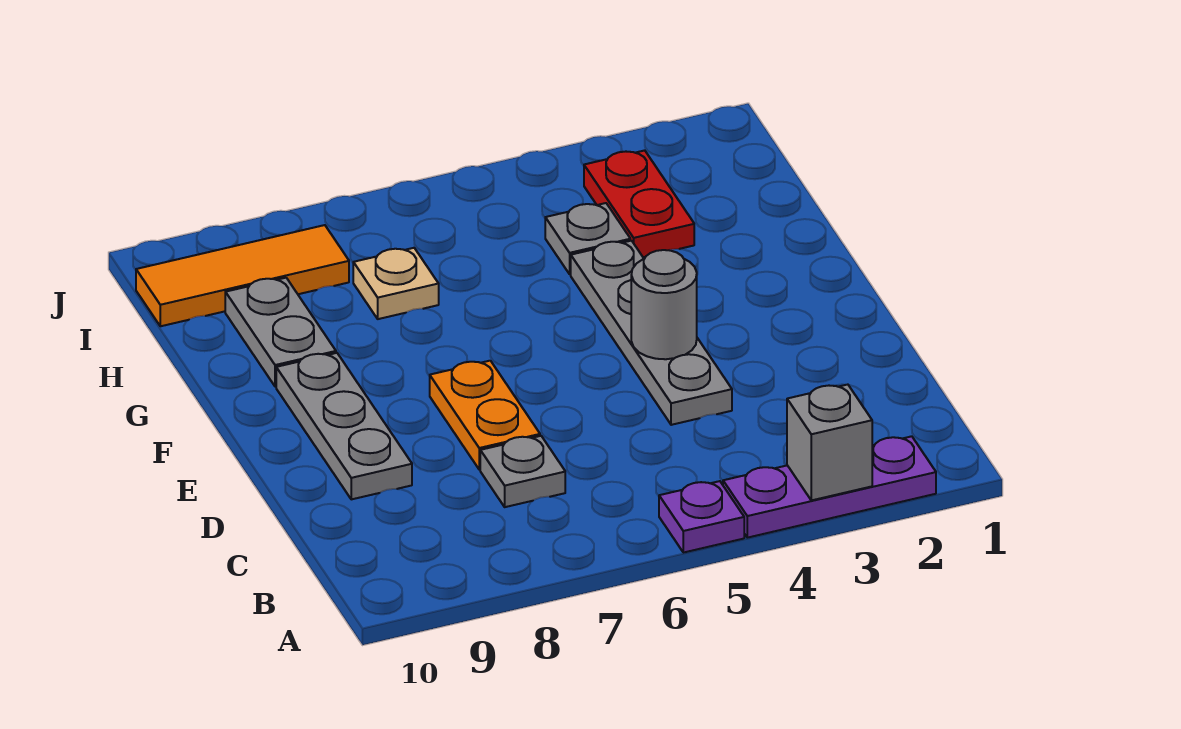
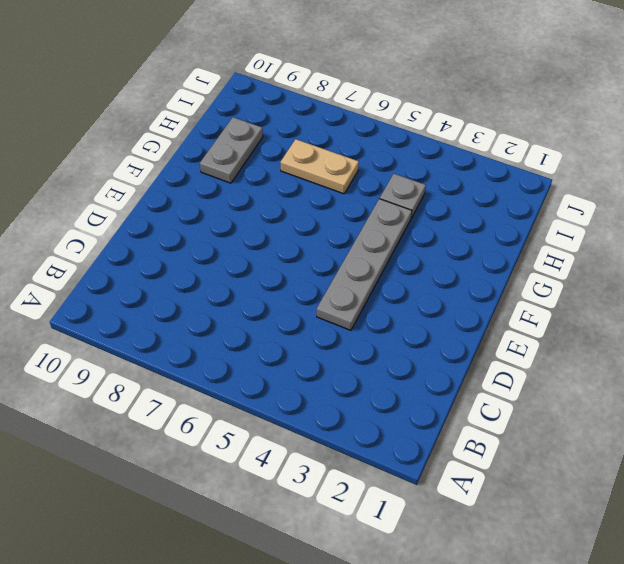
tan 1x2 plate [280,139,359,194] -> tan 1x1 plate [353,248,439,319]
none -> purple 1x3 plate [723,436,936,538]
none -> purple 1x1 plate [659,481,744,553]
none -> grey 1x1 plate [480,436,565,507]

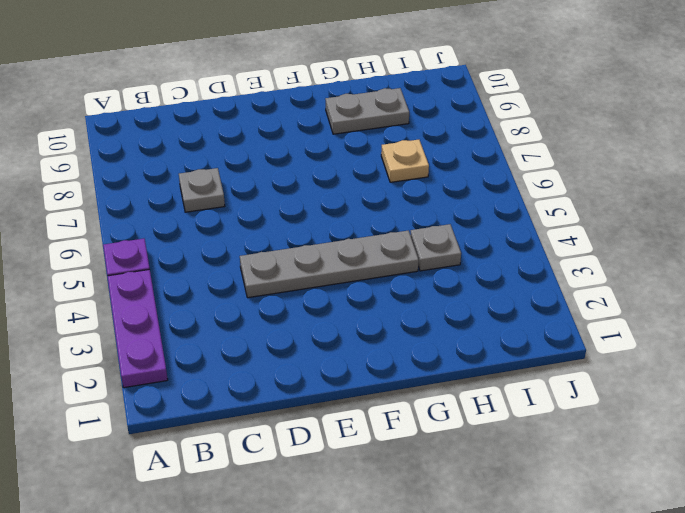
none -> orange 1x2 plate [430,361,540,470]
none -> grey 1x3 plate [276,353,412,499]
none -> red 1x2 plate [584,150,694,257]

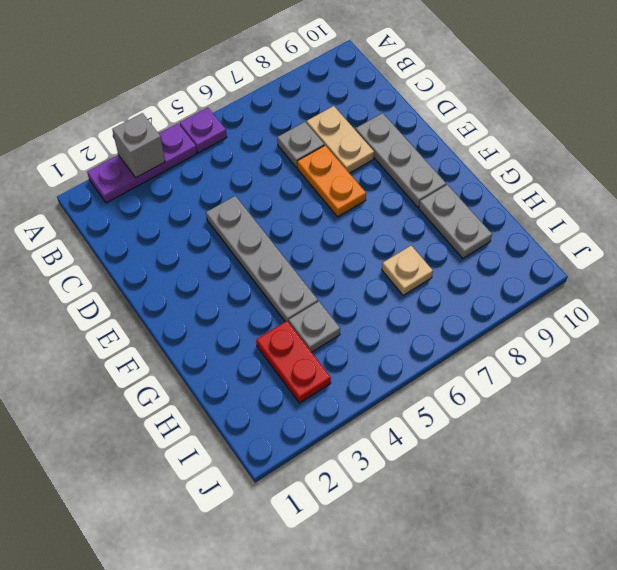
tan 1x2 plate [307,106,374,173] -> none
none -> orange 1x3 tile [136,225,349,326]
none -> grey 1x1 round brick [631,250,697,359]

